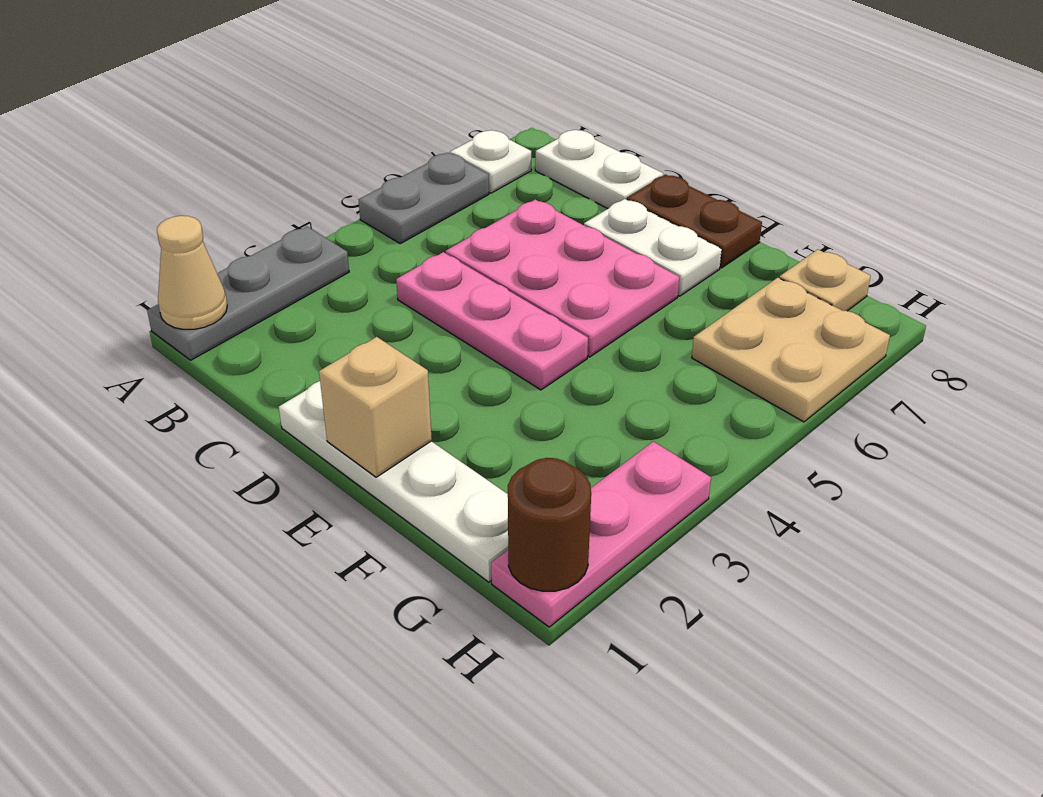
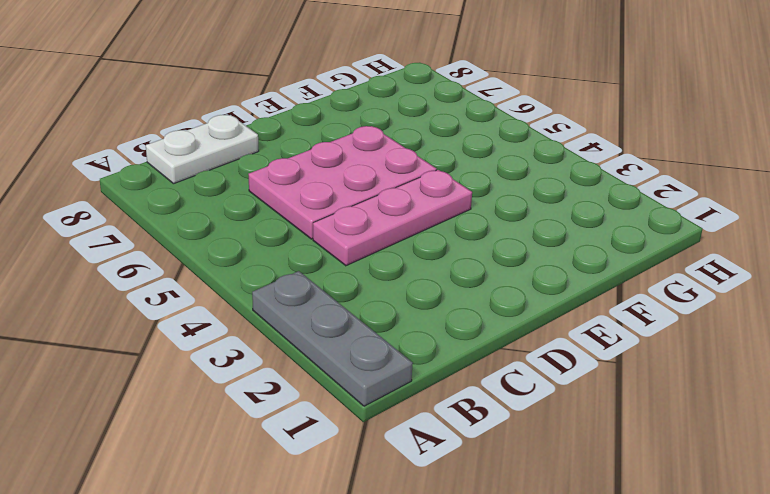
none -> grey 1x2 plate [359,153,489,244]
none -> white 1x1 plate [450,130,531,193]
none -> white 1x4 plate [279,381,508,582]

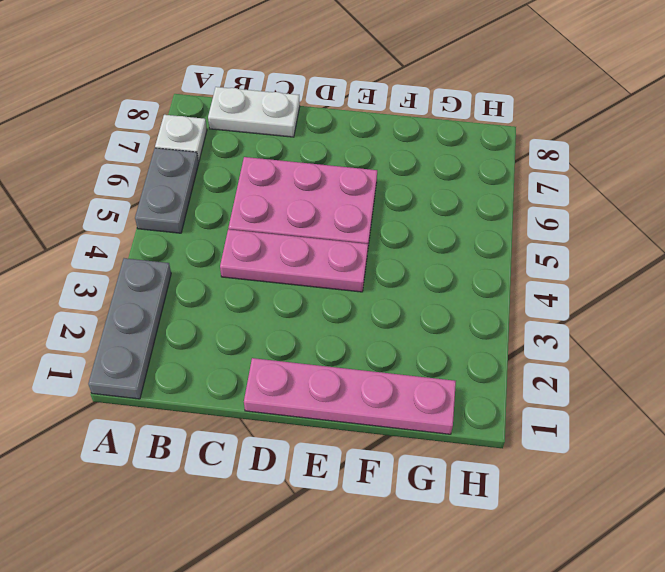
pink 1x4 plate [244,358,456,434] -> white 1x4 plate [279,381,508,582]
none -> white 1x2 plate [584,199,722,296]
none -> brown 1x2 plate [627,174,762,268]
none -> tan 2x2 plate [692,278,890,422]

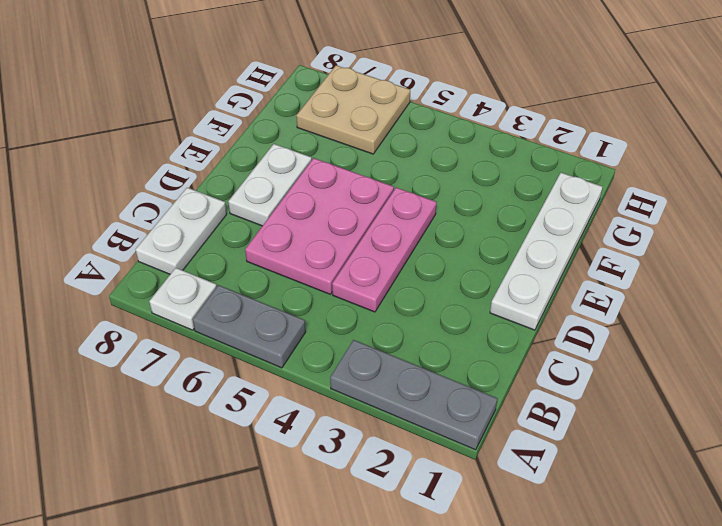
none -> brown 1x2 plate [627,174,762,268]
none -> tan 1x1 plate [780,249,871,311]
none -> pink 1x3 plate [491,441,711,627]

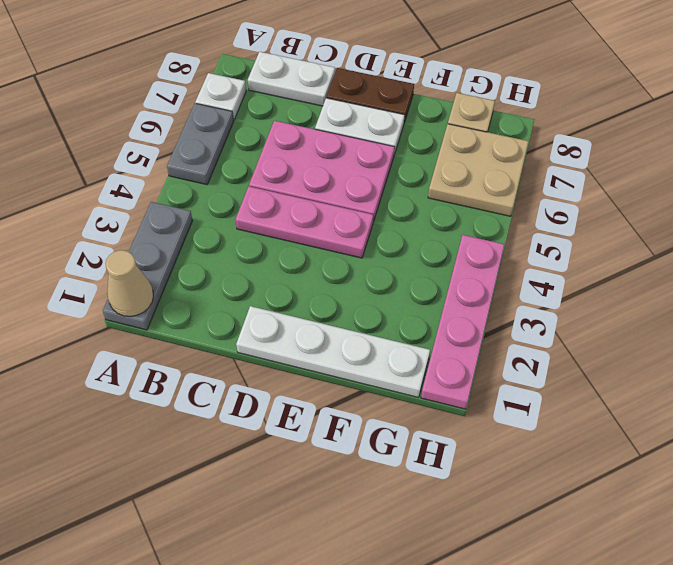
pink 1x4 plate [421,235,504,409] -> pink 1x3 plate [491,441,711,627]
none -> tan 1x1 brick [319,337,432,477]
none -> brown 1x1 round brick [508,458,591,591]

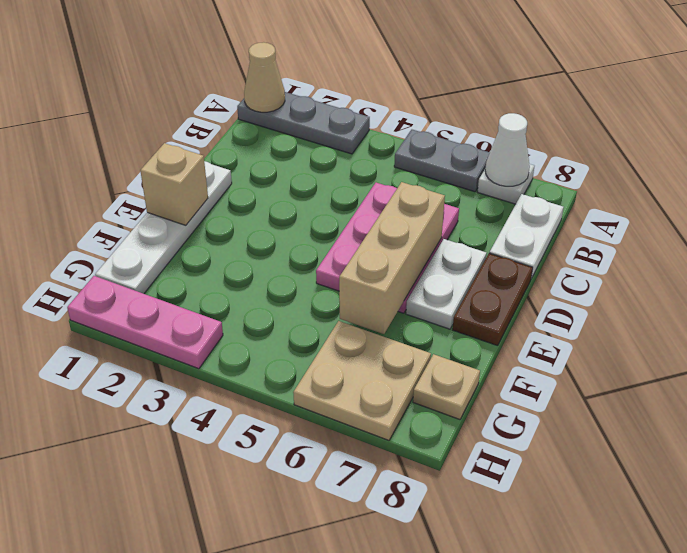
white 1x1 cone [485,113,530,186] -> none
tan 1x3 brick [339,182,445,334] -> none
none -> pink 1x3 plate [396,252,588,390]
none -> brown 1x1 round brick [508,458,591,591]

